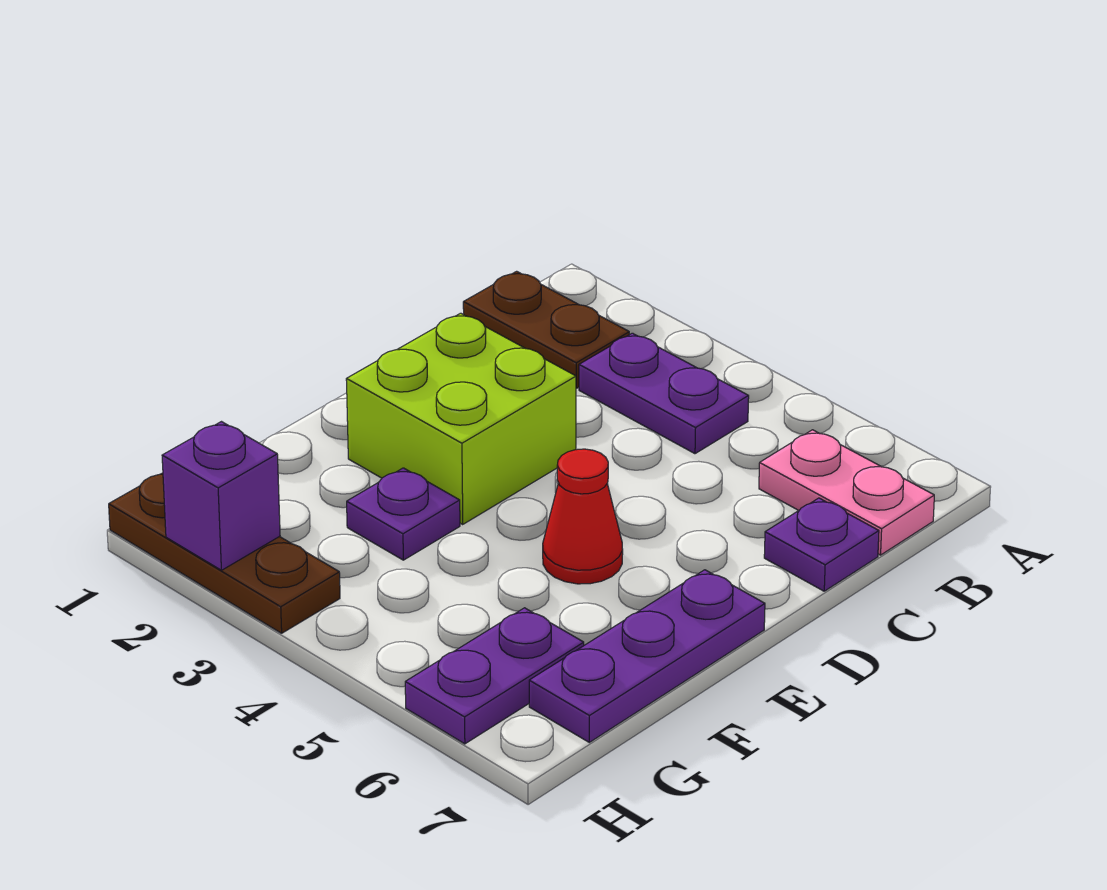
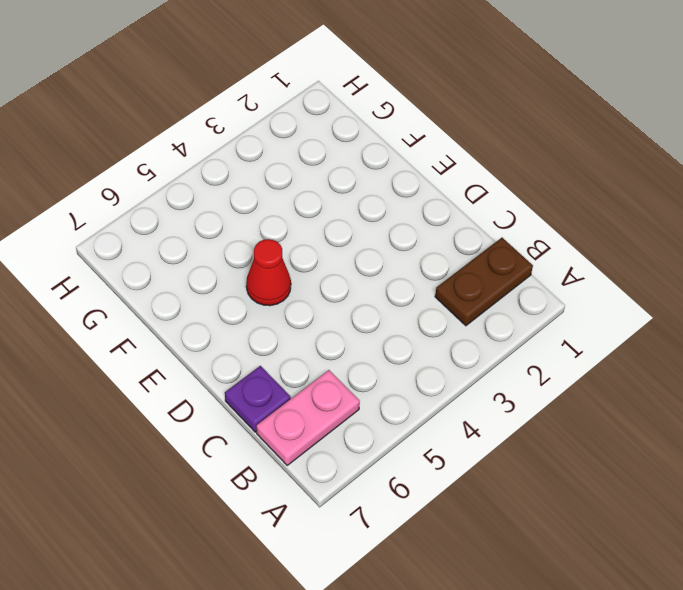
none -> purple 1x2 plate [579,333,749,454]
none -> lime 2x2 brick [346,313,576,524]

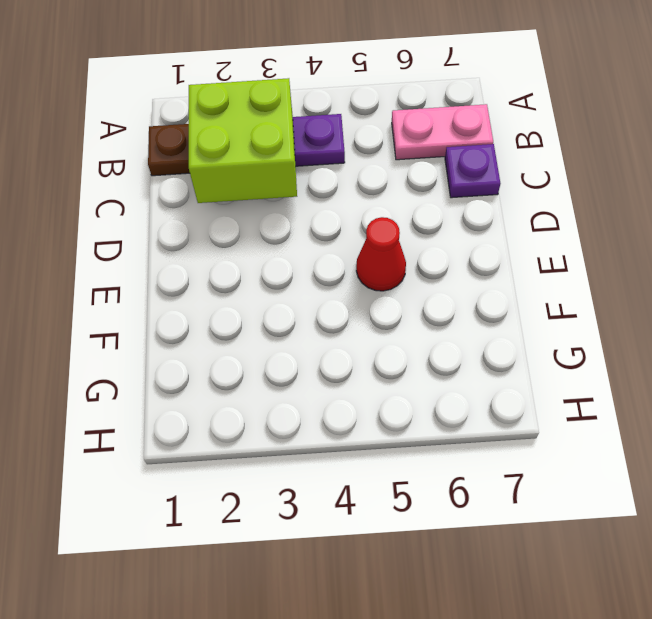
lime 2x2 brick [189,78,297,203] -> lime 2x2 brick moved to [346,313,576,524]
none -> purple 1x3 plate [529,570,765,742]
none -> purple 1x1 plate [347,468,460,560]

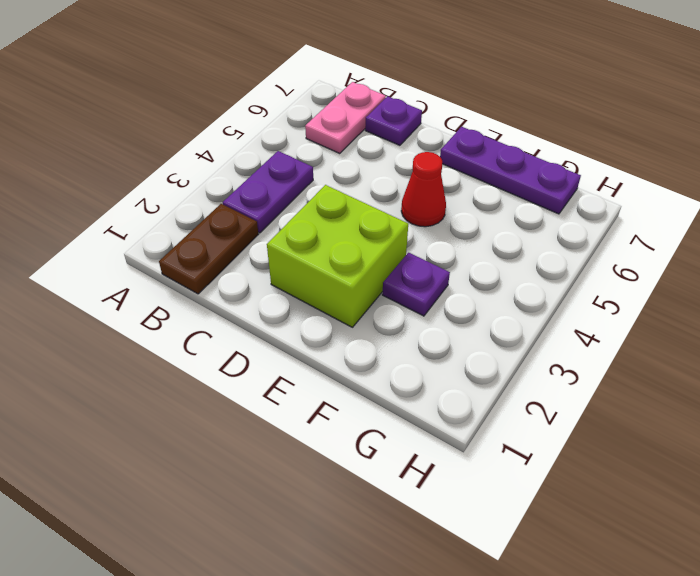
none -> purple 1x2 plate [405,608,584,744]
none -> brown 1x3 plate [109,473,340,633]

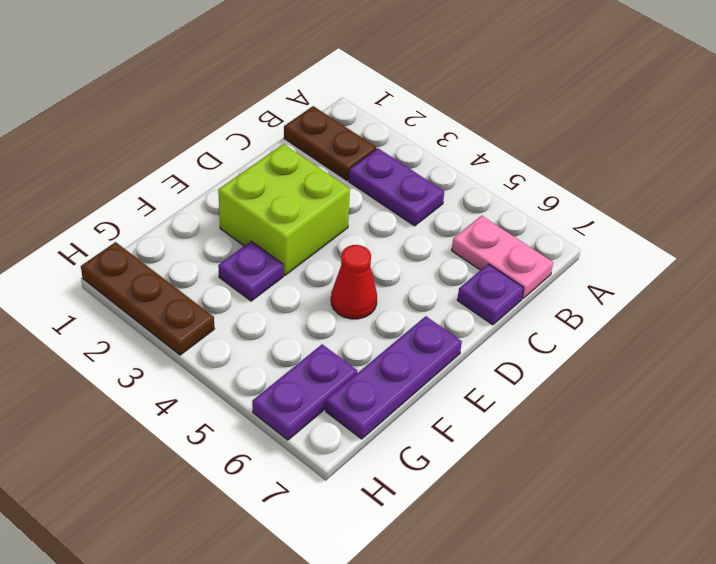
none -> purple 1x1 brick [162,422,280,570]

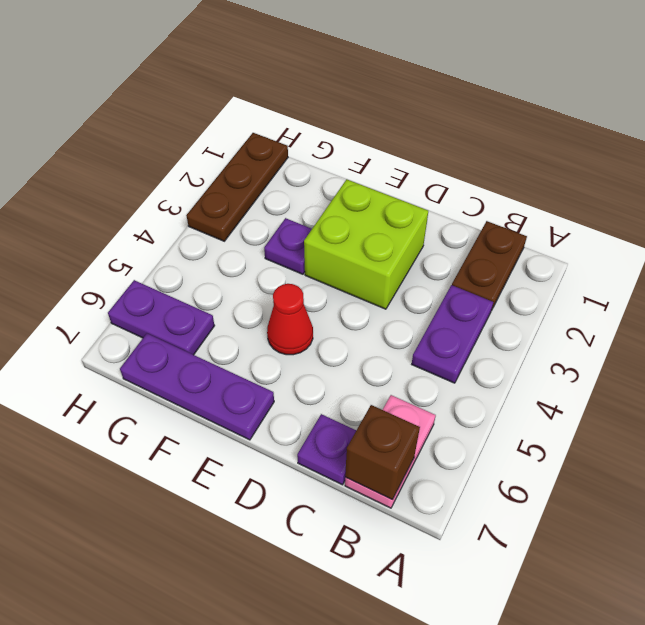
brown 1x1 brick [345,405,420,499] -> none
none -> purple 1x1 brick [162,422,280,570]

